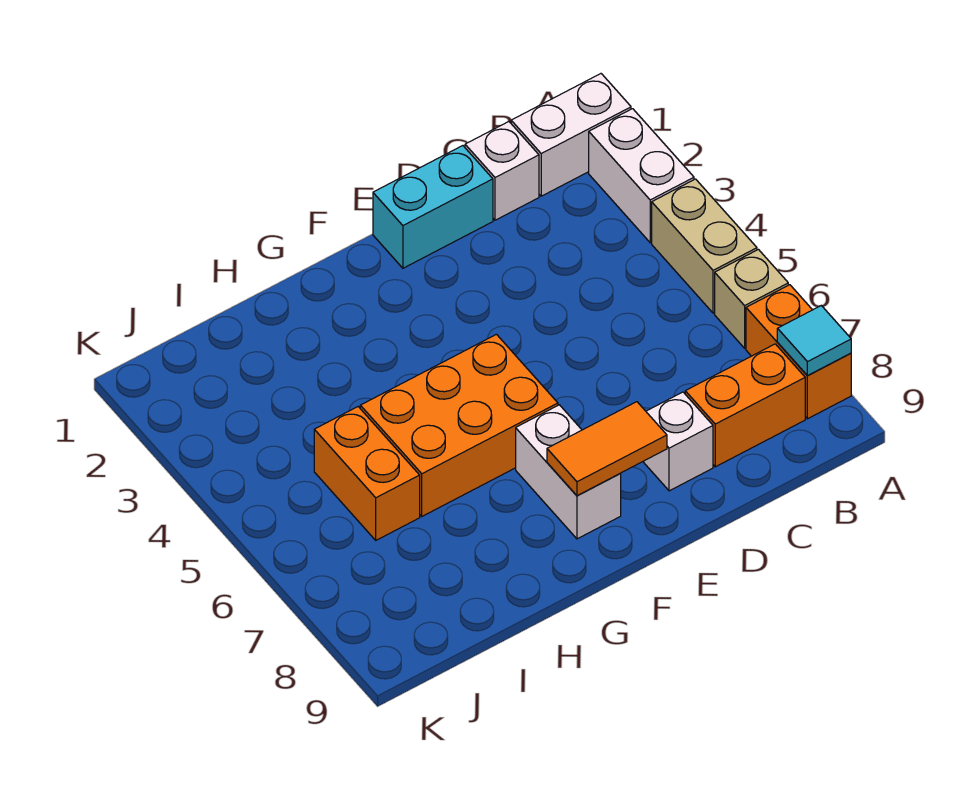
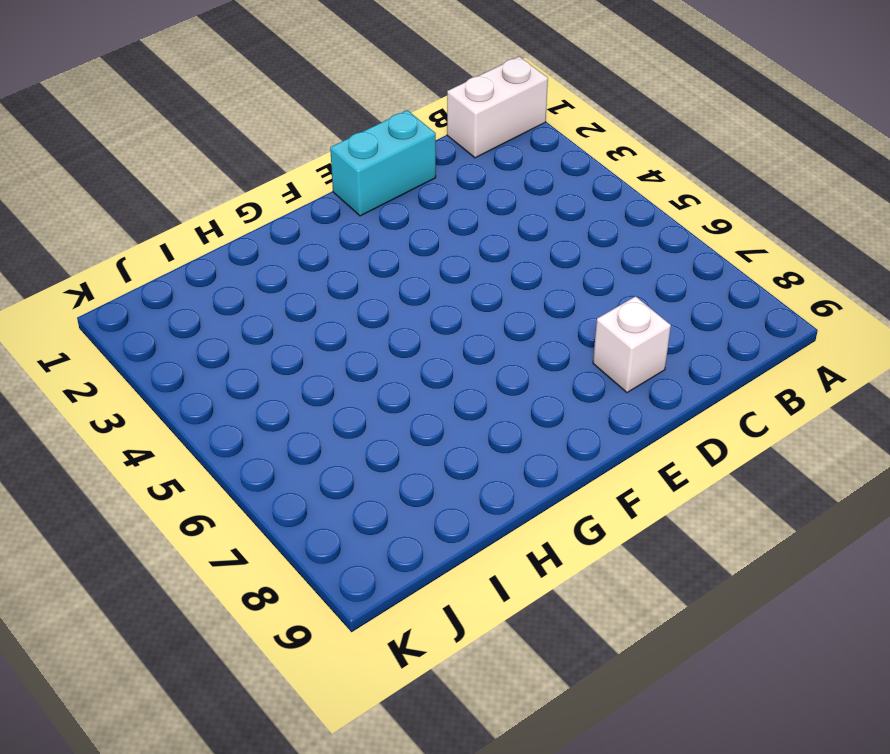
none -> white 1x2 brick [589,109,694,243]
none -> tan 1x2 brick [652,179,757,313]
none -> tan 1x1 brick [715,250,788,348]

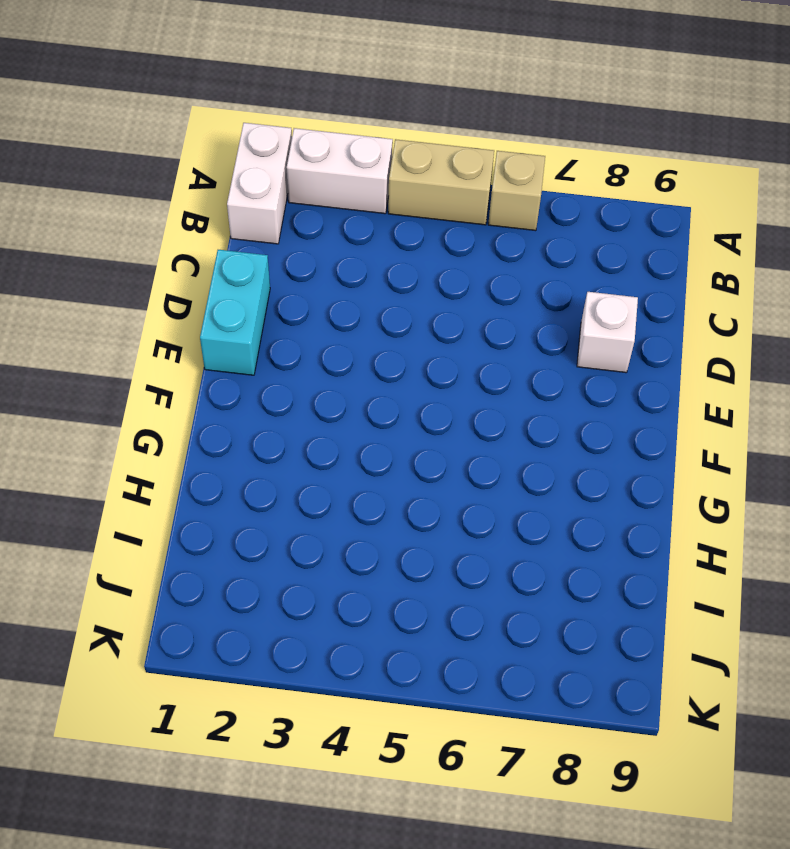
none -> orange 1x2 brick [746,285,851,419]
none -> orange 1x2 brick [685,344,805,467]
none -> white 1x1 brick [465,122,539,220]

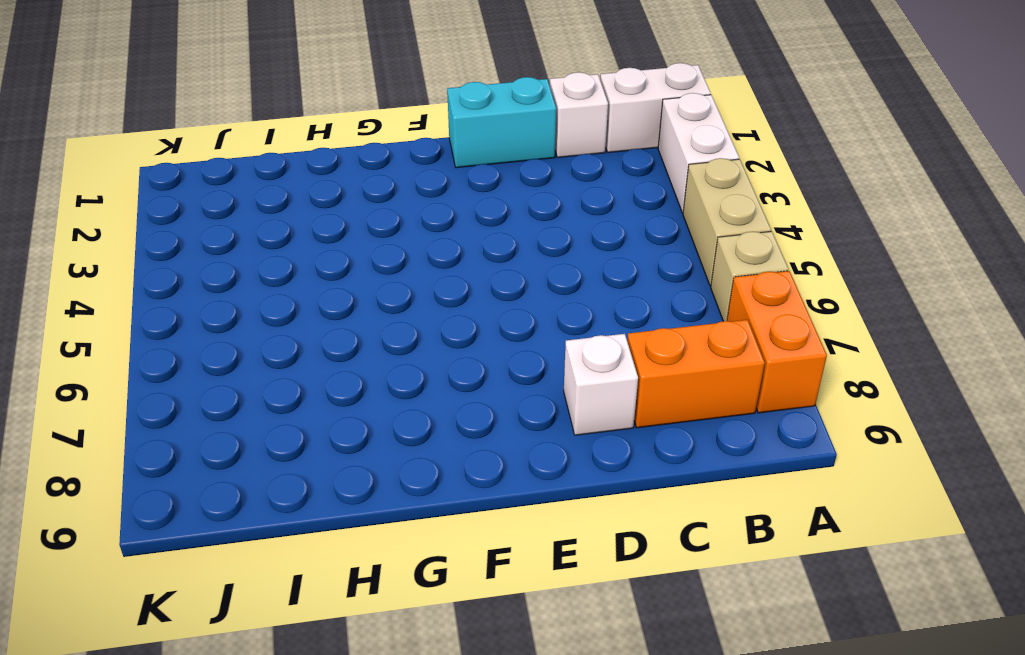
none -> orange 2x3 brick [360,334,558,516]
none -> white 1x2 brick [516,405,621,539]
none -> orange 1x2 brick [314,407,420,540]

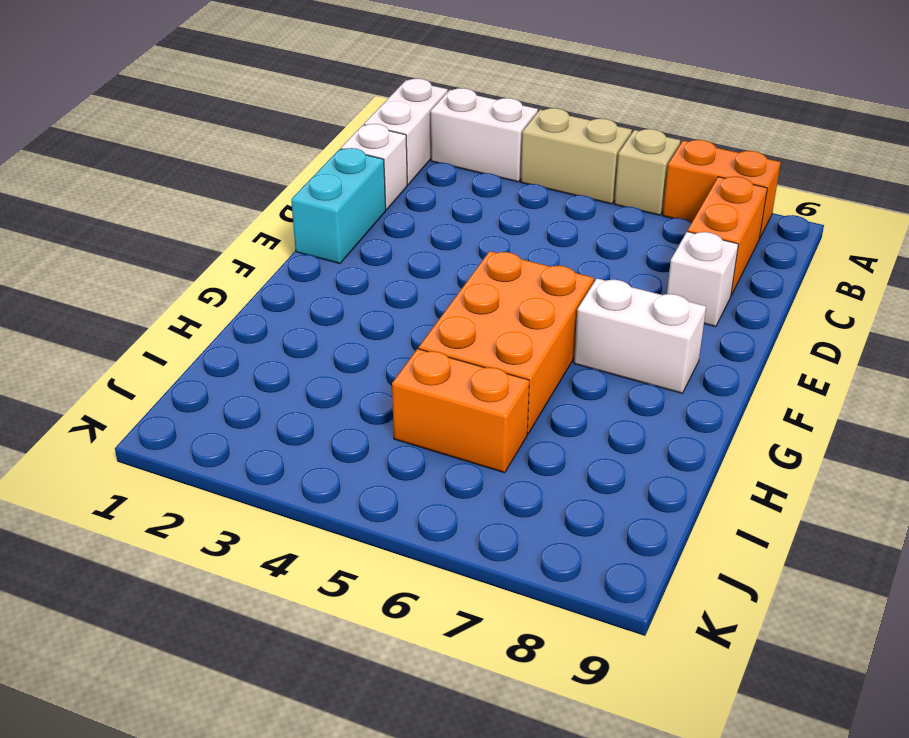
none -> cyan 1x1 tile [777,306,851,376]
none -> orange 1x2 tile [547,402,667,496]

